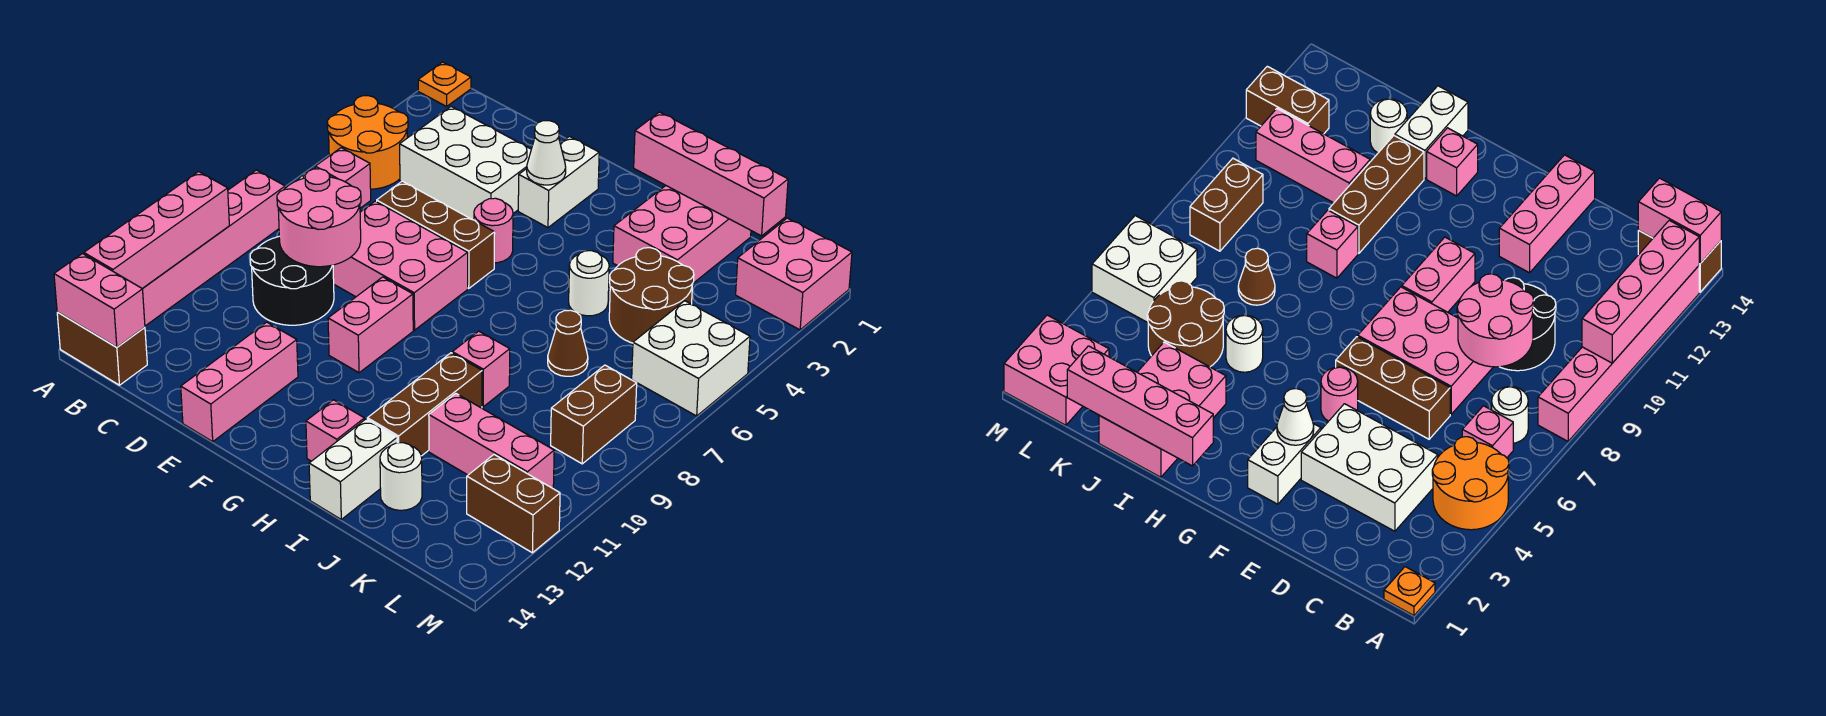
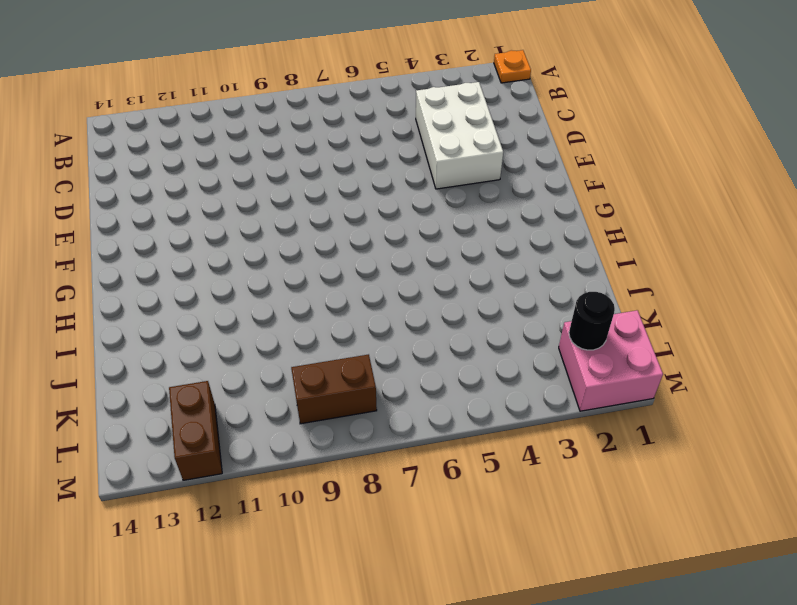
black 1x1 round brick [569,292,615,350] -> none
none -> orange 2x2 round brick [327,96,408,189]
none -> pink 1x6 brick [143,170,285,326]
none -> brown 1x2 brick [57,312,147,385]
none -> pink 1x1 brick [315,148,371,208]

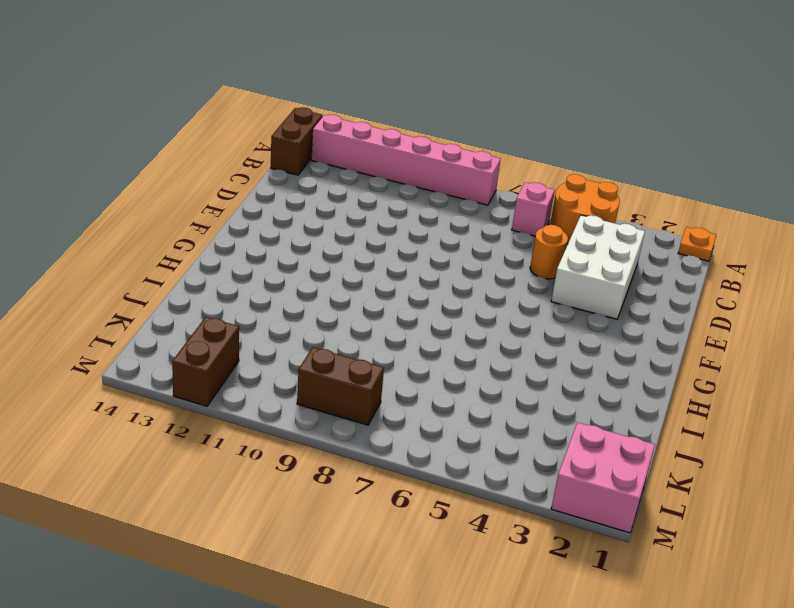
orange 1x1 round brick [530,225,568,279] -> none
none -> white 1x1 round brick [1492,386,1528,443]
none -> black 2x2 round brick [250,237,334,325]
none -> brown 1x3 brick [377,181,495,288]
none -> pink 2x3 brick [333,201,468,330]

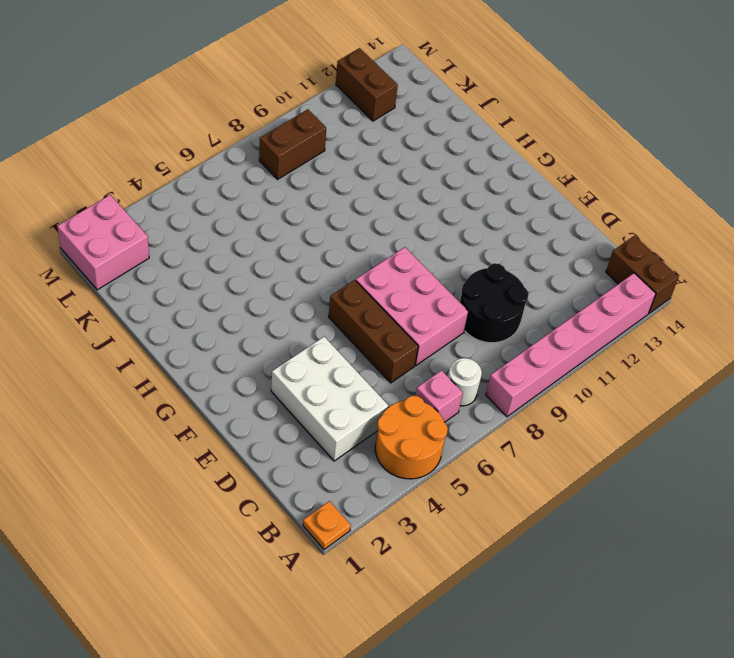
none -> pink 1x3 brick [181,322,298,442]
none -> white 1x2 brick [518,137,599,228]
none -> pink 1x1 round brick [474,198,513,263]
none -> pink 1x2 brick [328,277,413,373]

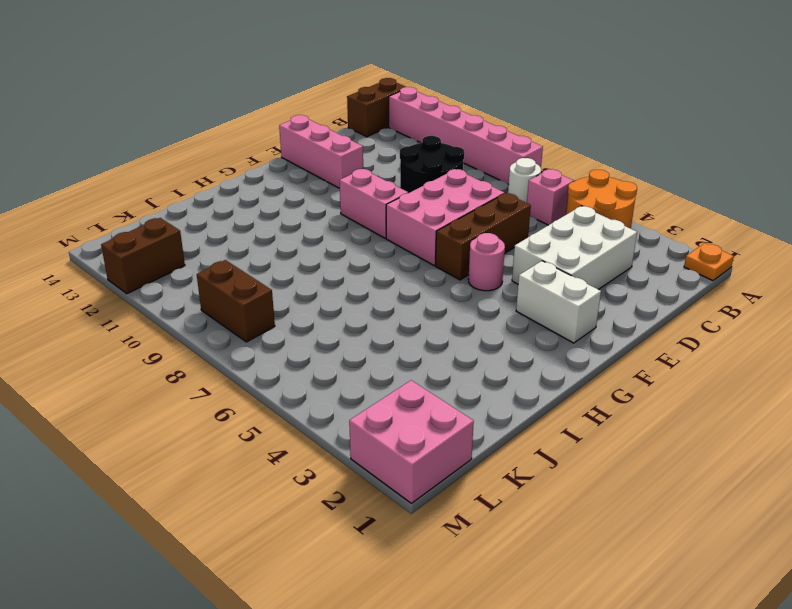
none -> pink 1x1 brick [306,400,364,461]
none -> pink 2x3 brick [613,186,751,283]
none -> white 1x1 round brick [569,251,609,316]
none -> pink 1x1 brick [452,331,510,407]

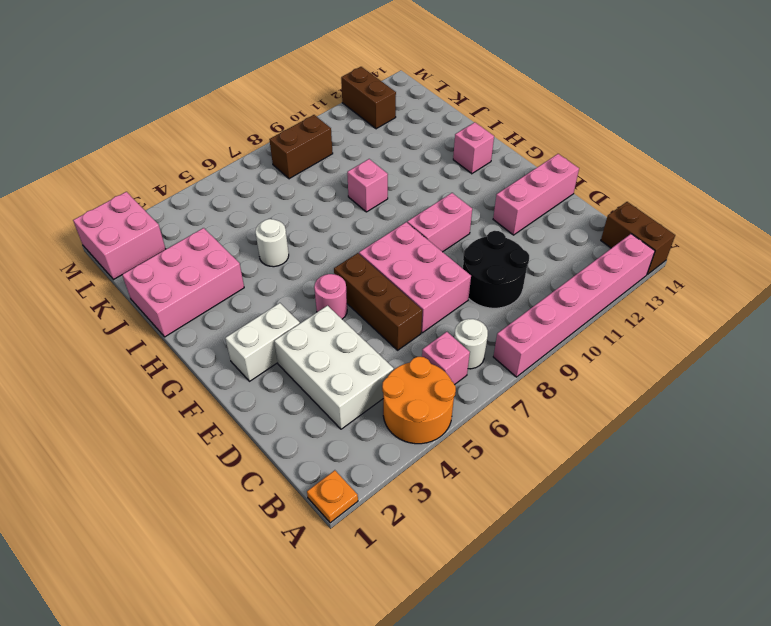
none -> brown 1x3 brick [367,353,482,456]
none -> white 1x2 brick [309,419,397,519]
none -> brown 2x2 round brick [609,248,694,343]
none -> brown 1x1 cone [548,310,588,376]

